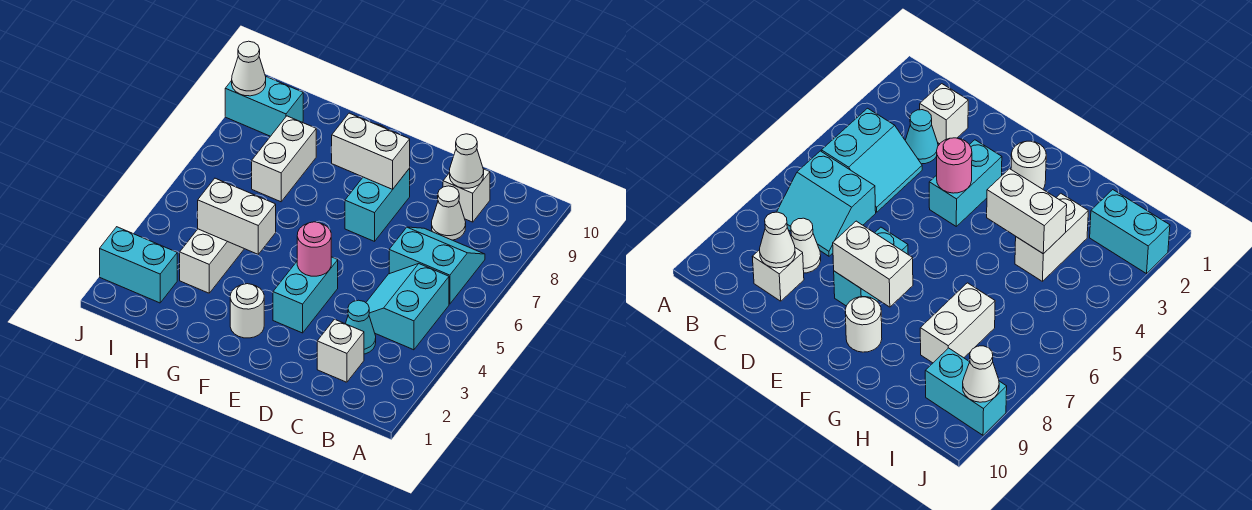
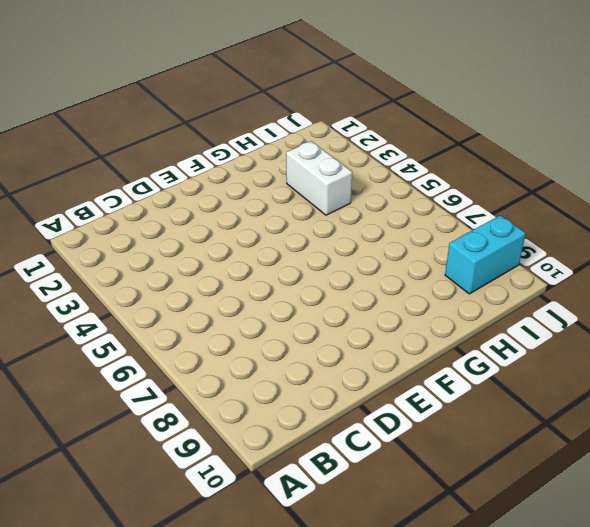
none -> cyan 2x2 slope [366,264,449,350]
none -> cyan 2x2 slope [389,227,485,304]
none -> white 1x1 brick [317,319,364,382]

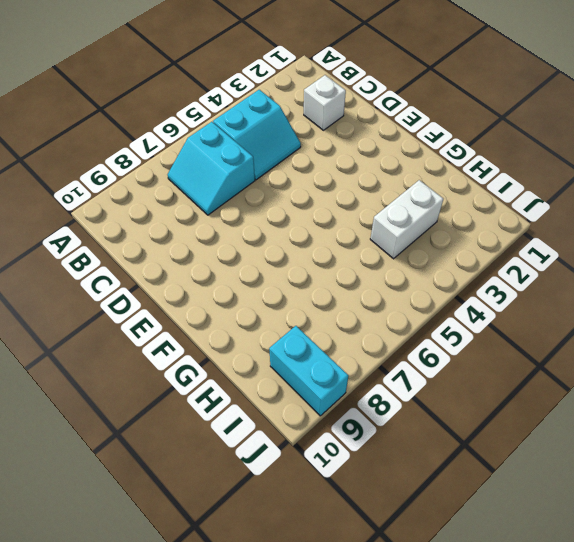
none -> cyan 1x1 cone [346,300,376,354]
none -> white 1x1 cone [432,186,466,240]
none -> white 1x1 brick [443,169,490,222]

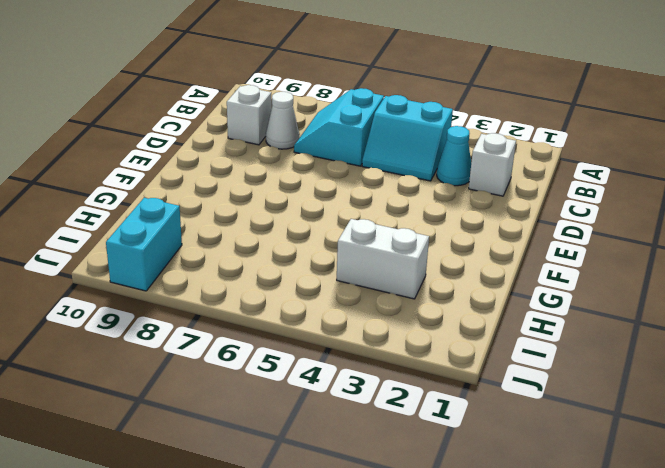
none -> cyan 1x2 brick [273,257,338,333]
none -> cyan 1x2 brick [345,168,410,241]
none -> white 1x1 round brick [230,284,264,338]

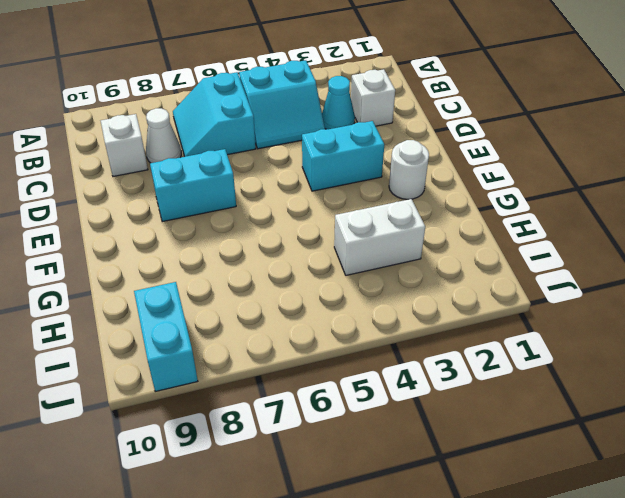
none -> white 1x1 round brick [845,297,882,352]
none -> white 1x2 brick [252,116,316,202]
none -> cyan 1x2 brick [100,227,177,303]

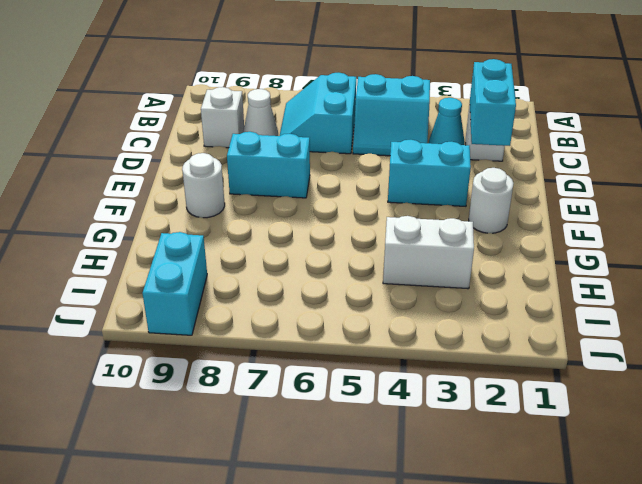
cyan 1x2 brick [470,59,516,146] -> cyan 1x2 brick moved to [100,227,177,303]
none -> white 1x2 brick [252,116,316,202]
none -> white 1x1 cone [450,134,484,188]
none -> pink 1x1 round brick [297,222,331,276]

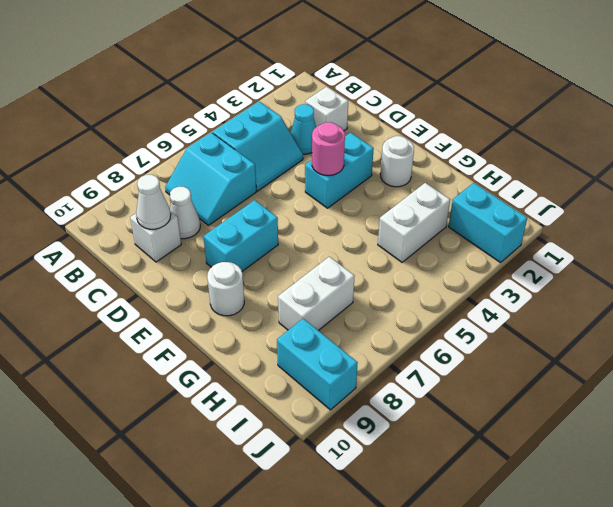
none -> white 1x2 brick [332,113,410,189]
none -> white 1x2 brick [198,178,276,254]
none -> white 1x1 cone [232,41,266,96]

